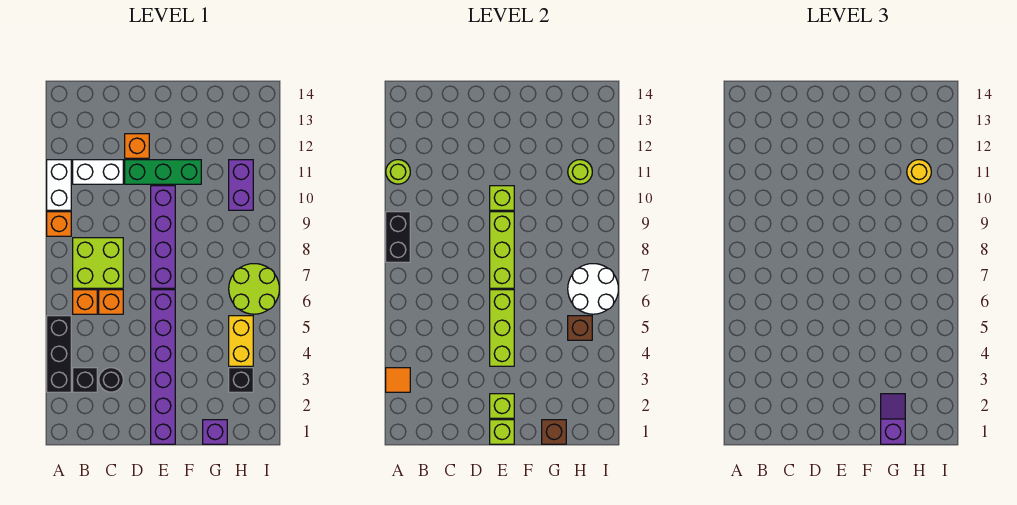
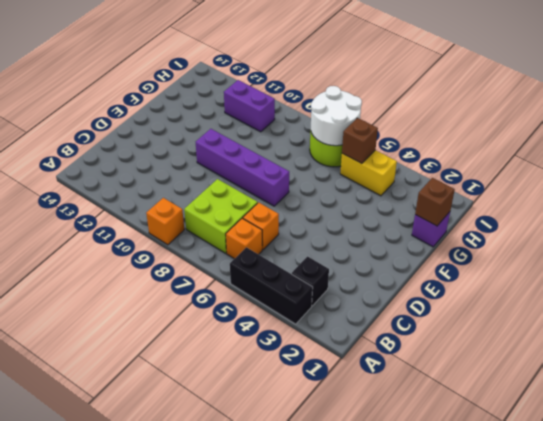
none -> white 1x2 brick [47,160,71,210]
none -> white 1x2 brick [73,160,123,184]
none -> black 1x1 round brick [99,368,123,392]
none -> green 1x3 brick [125,160,201,184]

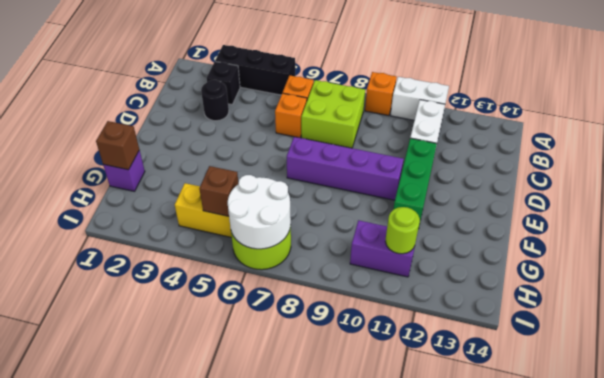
none -> orange 1x1 brick [125,134,149,158]
none -> purple 1x6 brick [151,290,175,444]
none -> black 1x1 brick [229,368,253,392]
none -> orange 1x1 tile [386,368,410,392]

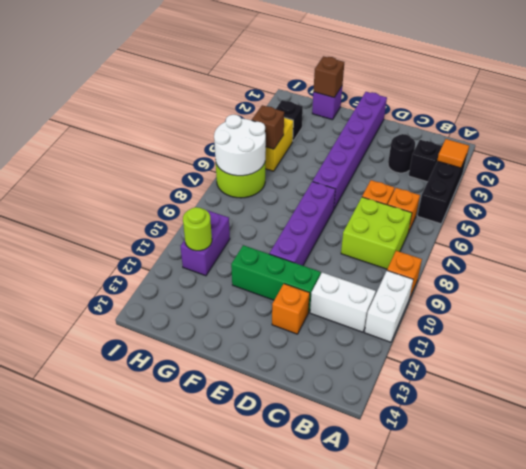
none -> black 1x2 brick [386,212,410,262]
none -> lime 1x1 round brick [386,160,410,184]
none -> lime 1x1 brick [490,420,514,444]
none -> lime 1x1 brick [490,394,514,418]

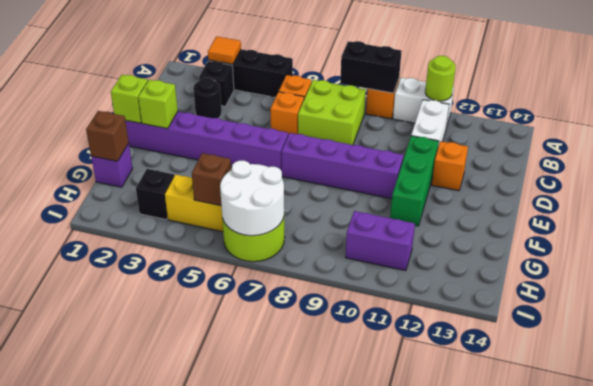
none -> lime 1x3 brick [490,290,514,366]
none -> lime 1x3 brick [490,212,514,288]
none -> lime 1x1 brick [490,186,514,210]
none -> lime 1x1 round brick [568,160,592,184]

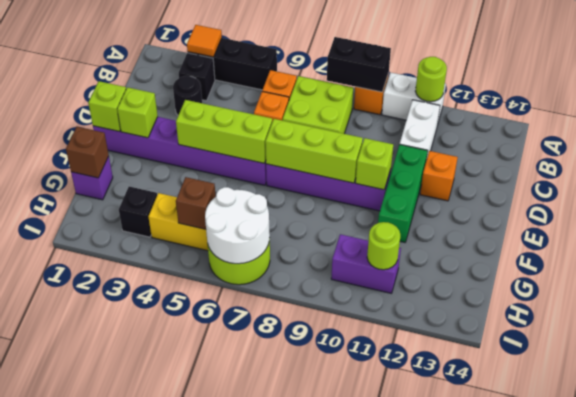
none -> purple 1x2 slope [881,394,905,444]
none -> yellow 1x1 round brick [907,160,931,184]

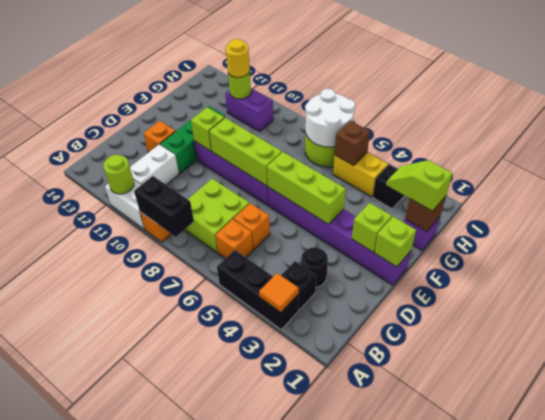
lime 1x2 slope [386,160,453,211] -> purple 1x2 slope [881,394,905,444]

